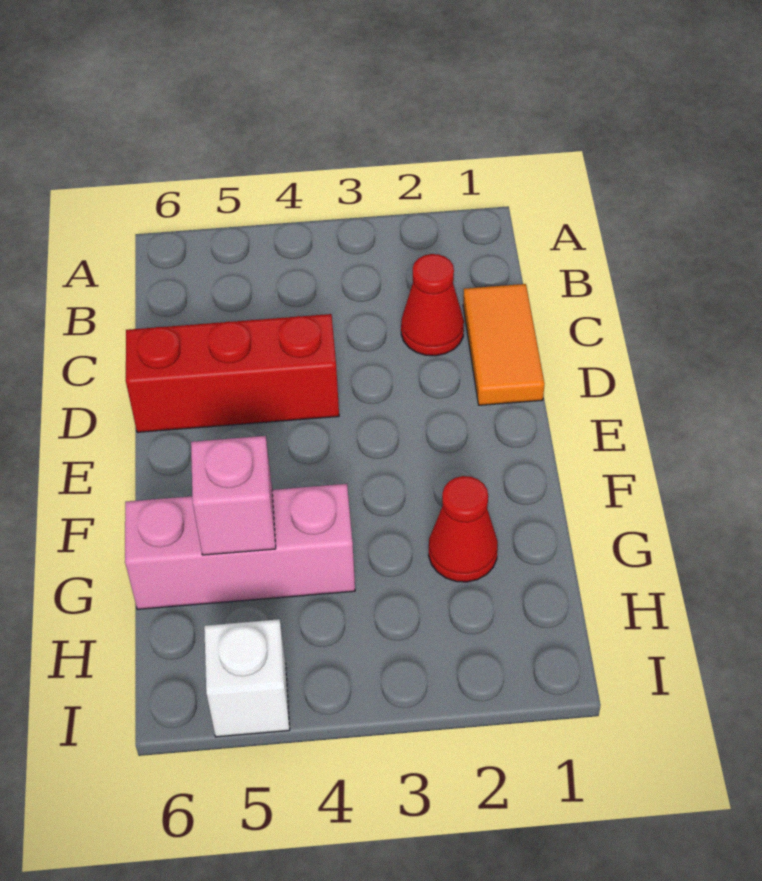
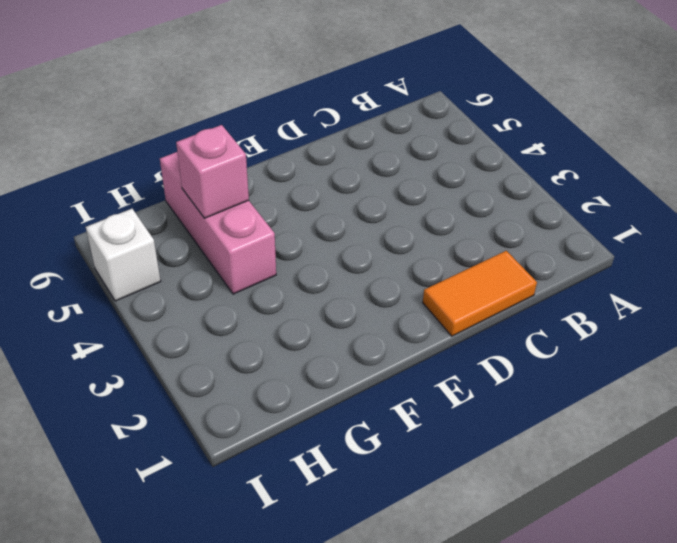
none -> red 1x1 cone [401,254,464,356]
none -> red 1x3 brick [126,314,339,432]

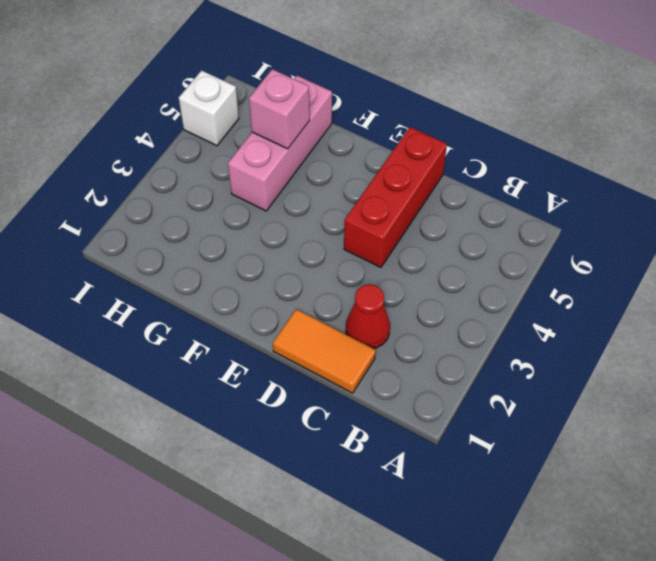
none -> red 1x1 cone [428,476,498,582]

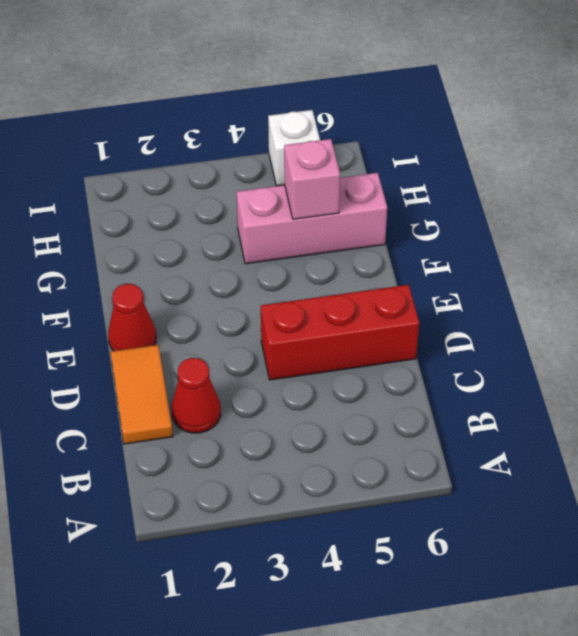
red 1x1 cone [108,284,156,351] -> red 1x1 cone moved to [428,476,498,582]

